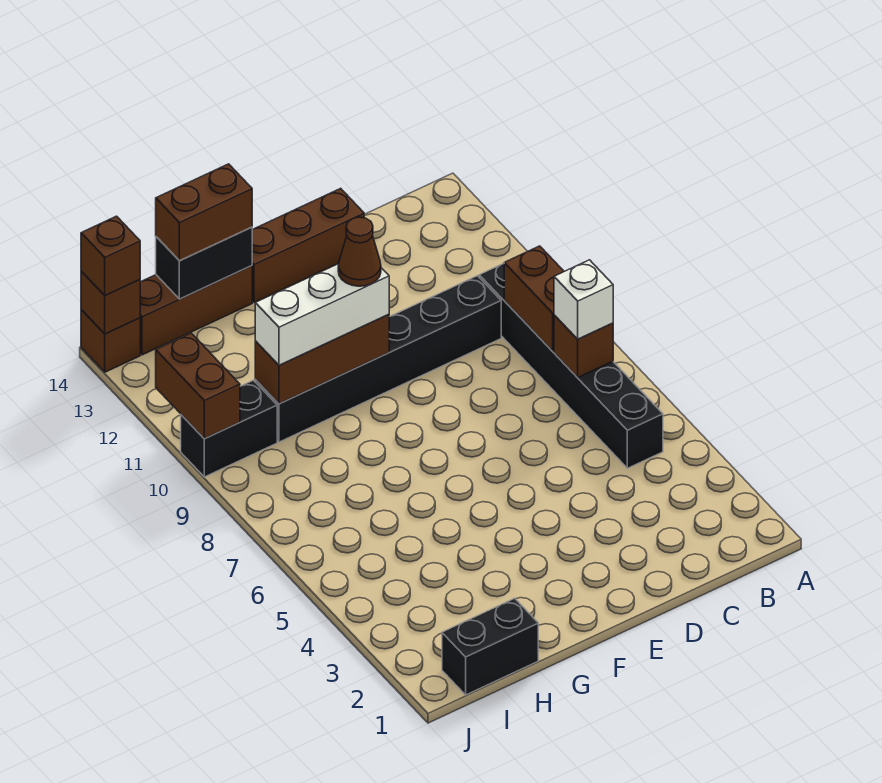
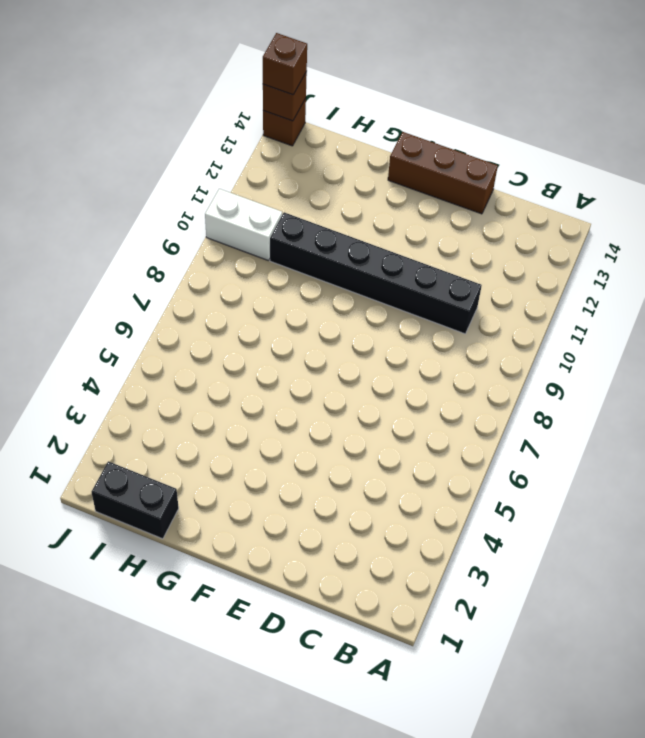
white 1x2 brick [205,189,282,261] -> black 1x2 brick [181,380,277,477]
none -> black 1x6 brick [479,264,663,468]
none -> brown 1x3 brick [140,266,252,355]
none -> brown 1x1 brick [554,315,613,378]

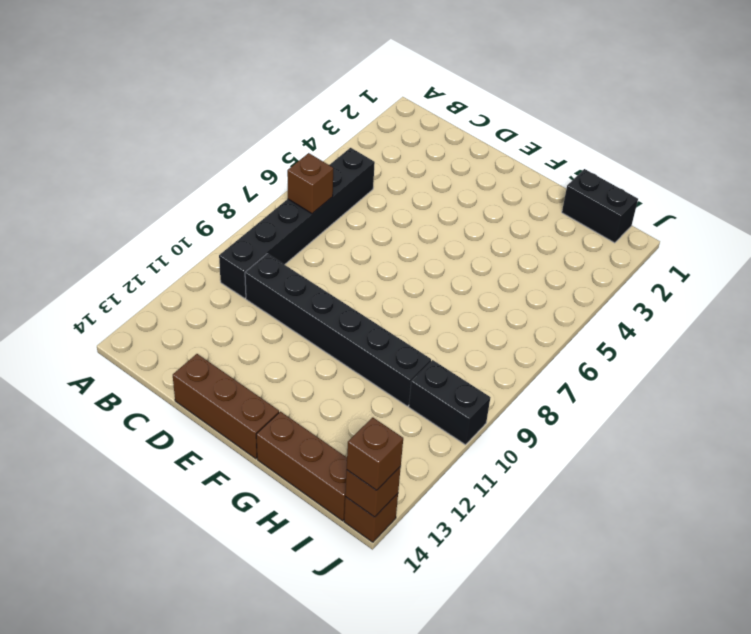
none -> brown 1x2 brick [504,246,564,351]
none -> brown 1x3 brick [255,314,389,404]
none -> black 1x2 brick [156,227,252,299]

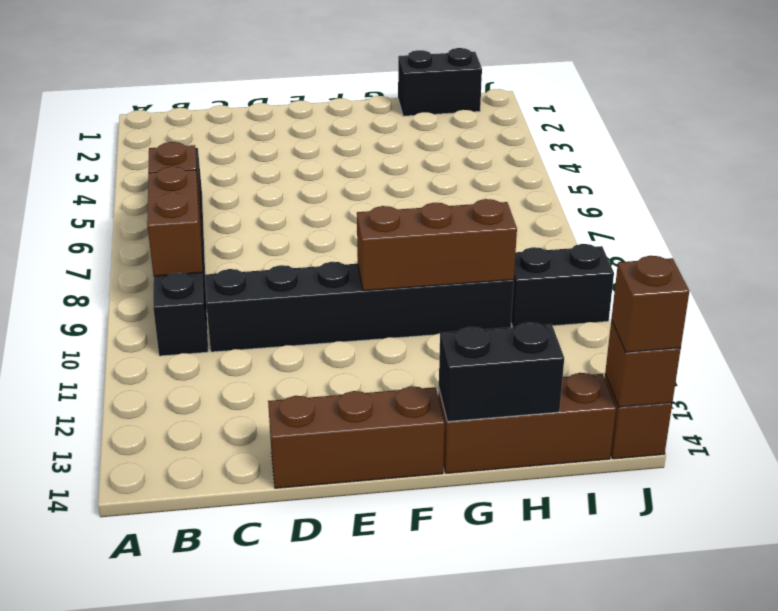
none -> brown 1x2 brick [156,333,240,438]
none -> white 1x1 brick [554,260,613,339]
none -> white 1x3 brick [255,264,389,365]

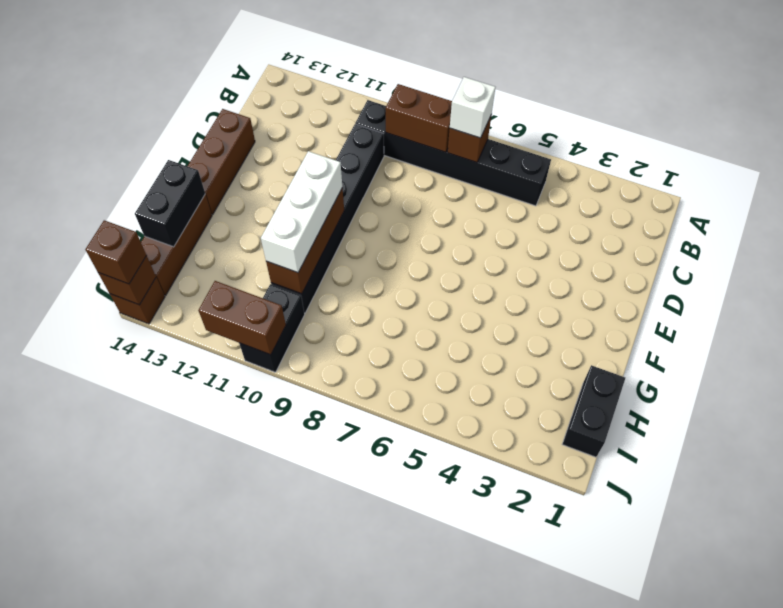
none -> brown 1x2 brick [156,164,252,261]
none -> brown 1x1 cone [338,217,381,286]

